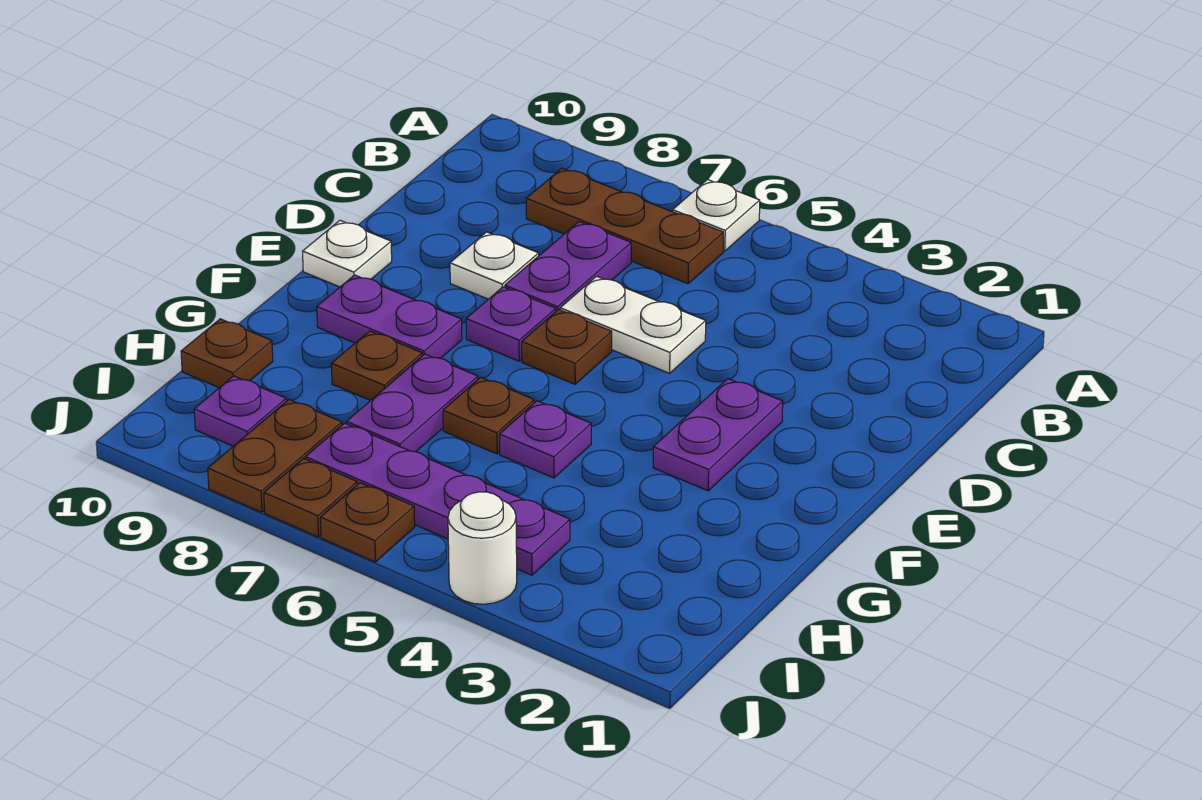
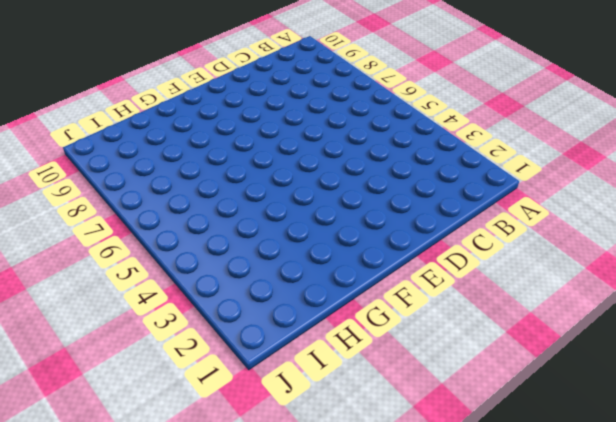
none -> white 1x1 plate [673,180,760,251]
none -> brown 1x3 plate [526,168,723,284]
none -> purple 1x2 plate [505,222,631,311]

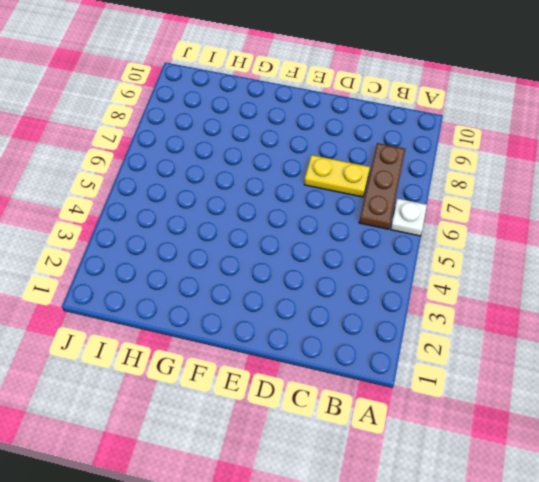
yellow 1x2 plate [304,155,370,197] -> purple 1x2 plate [505,222,631,311]
none -> white 1x2 plate [560,276,706,373]
none -> white 1x1 plate [450,232,539,299]
none -> purple 1x2 plate [653,379,783,491]

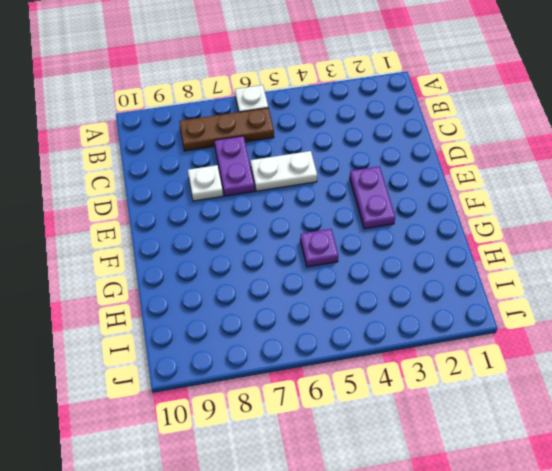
none -> brown 1x1 plate [522,310,612,384]
none -> purple 1x1 plate [466,287,556,361]
none -> white 1x1 plate [303,220,392,287]

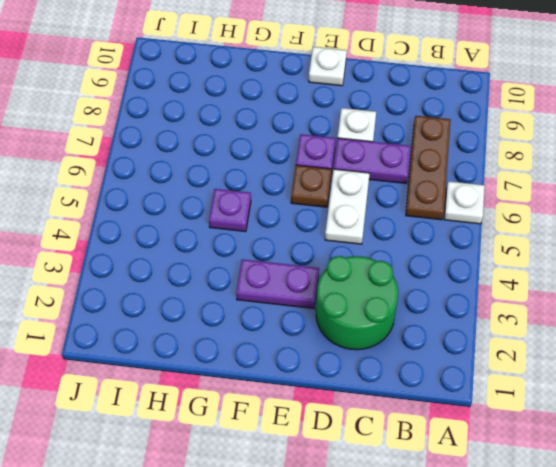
green 2x2 round brick [316,256,398,350] -> none
none -> purple 1x2 plate [317,275,462,358]
none -> brown 1x1 plate [443,377,534,454]
none -> purple 1x2 plate [347,354,478,452]

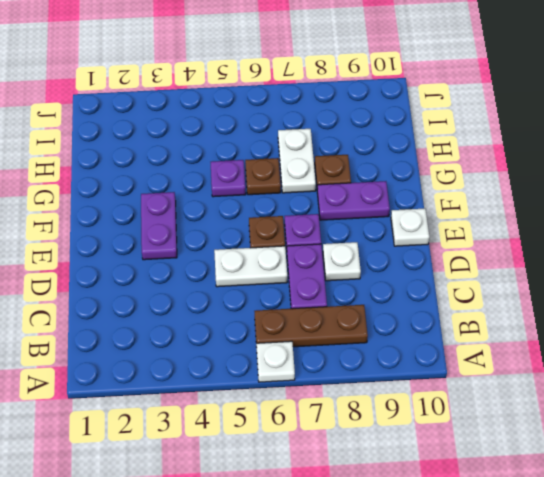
white 1x2 plate [278,129,316,193] -> purple 1x2 plate [347,354,478,452]
none -> brown 1x1 plate [181,319,273,388]
none -> purple 1x4 plate [305,423,570,575]
none -> brown 1x2 plate [208,400,342,512]

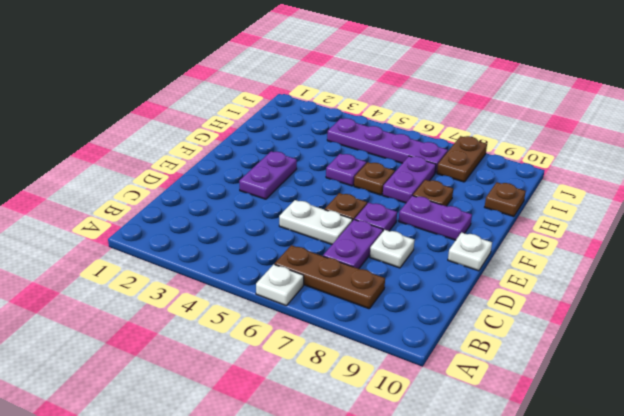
none -> purple 1x1 plate [194,376,286,446]
none -> white 1x1 round brick [448,492,517,604]
none -> brown 1x1 plate [320,483,415,562]

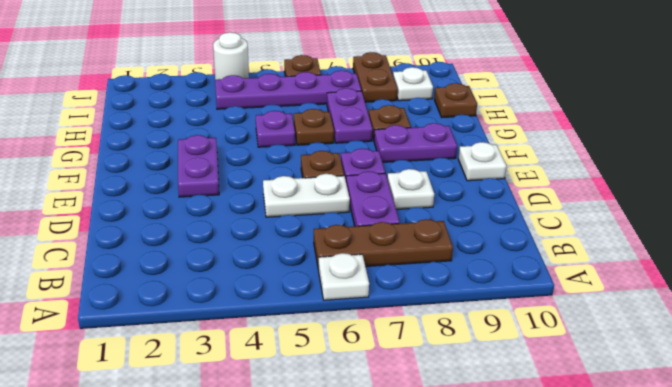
white 1x1 plate [393,67,433,101] -> purple 1x1 plate [194,376,286,446]
none -> brown 1x1 plate [264,459,357,537]

